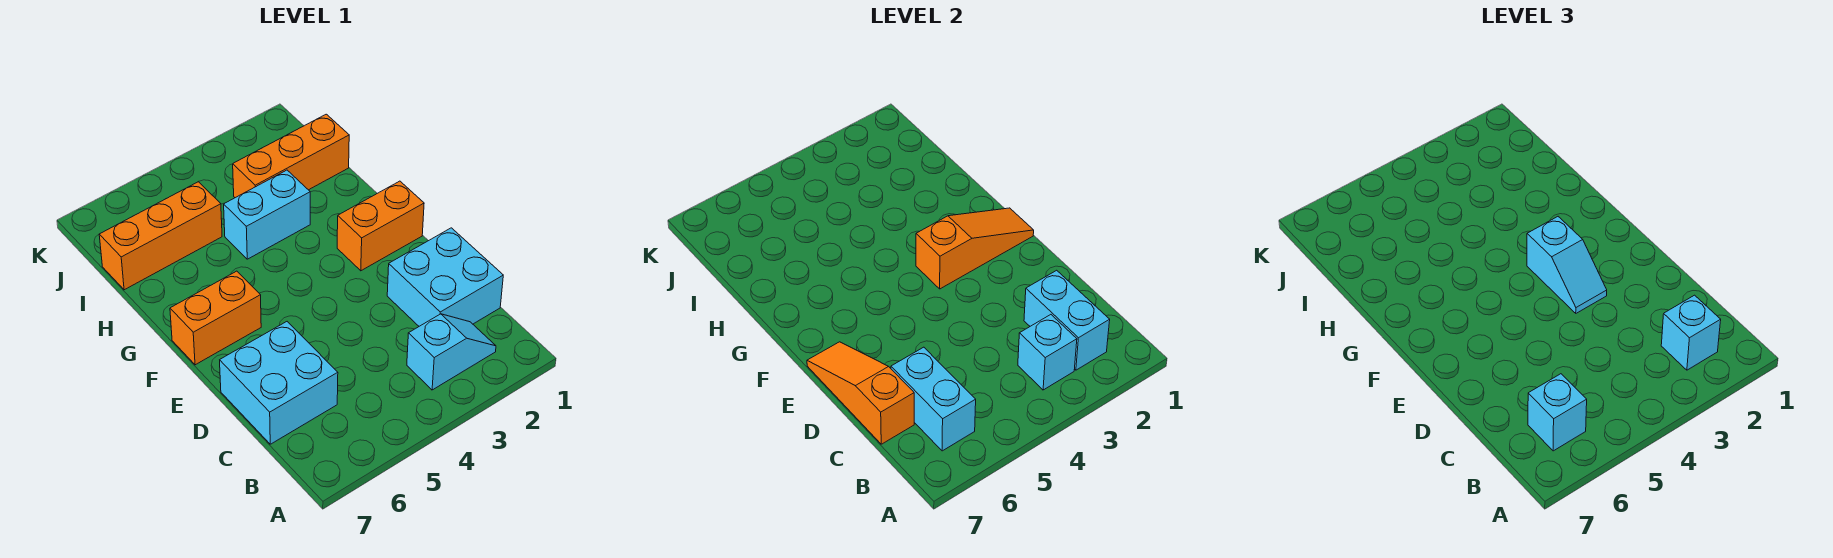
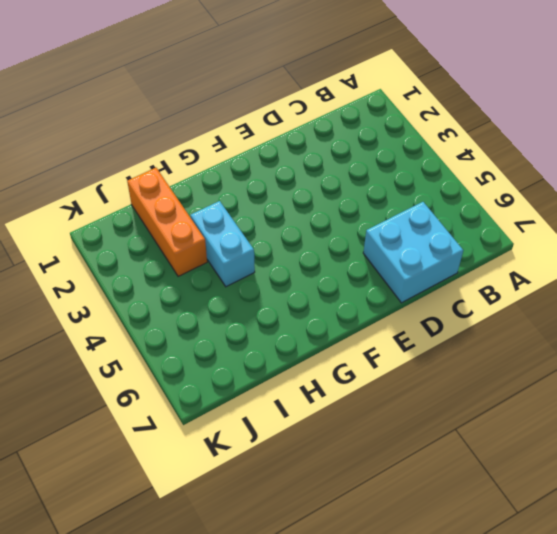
none -> cyan 1x2 slope [407,314,496,390]
none -> cyan 2x2 brick [387,228,503,326]
none -> orange 1x2 brick [337,181,424,271]

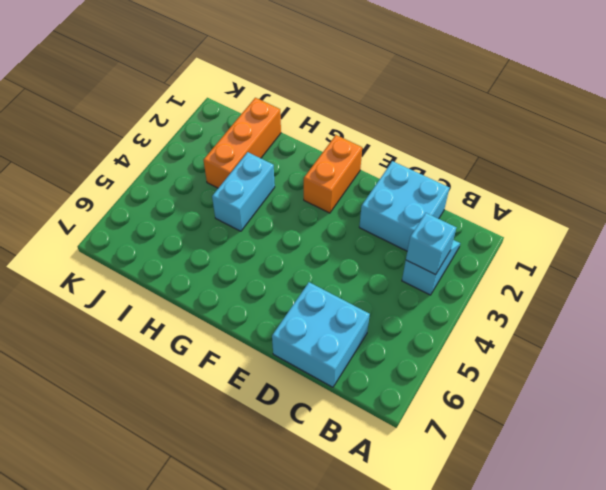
none -> orange 1x2 brick [170,271,261,365]
none -> orange 1x3 brick [99,182,222,290]
none -> cyan 1x2 brick [1024,270,1110,370]

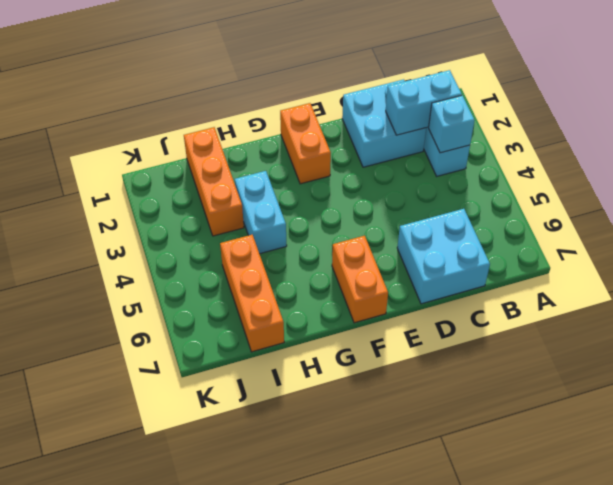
none -> cyan 1x2 brick [891,347,976,451]
none -> orange 1x3 slope [807,342,914,444]
none -> orange 1x3 slope [916,208,1034,289]

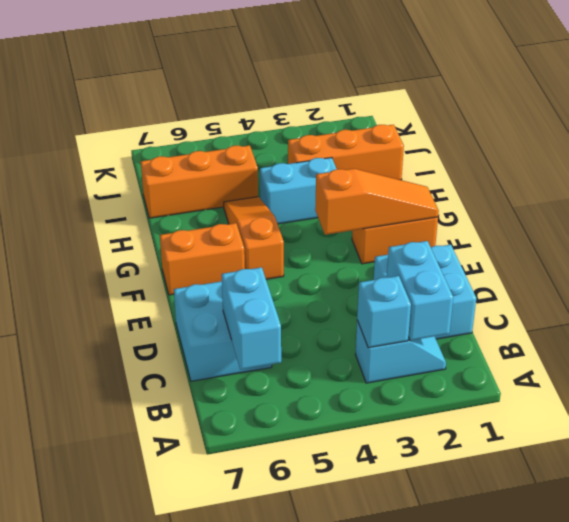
orange 1x3 slope [224,197,284,279] -> orange 1x3 slope moved to [807,342,914,444]
none -> cyan 1x1 brick [1661,295,1721,370]
none -> cyan 1x1 brick [1528,374,1587,451]
none -> cyan 1x2 slope [1527,217,1607,313]

